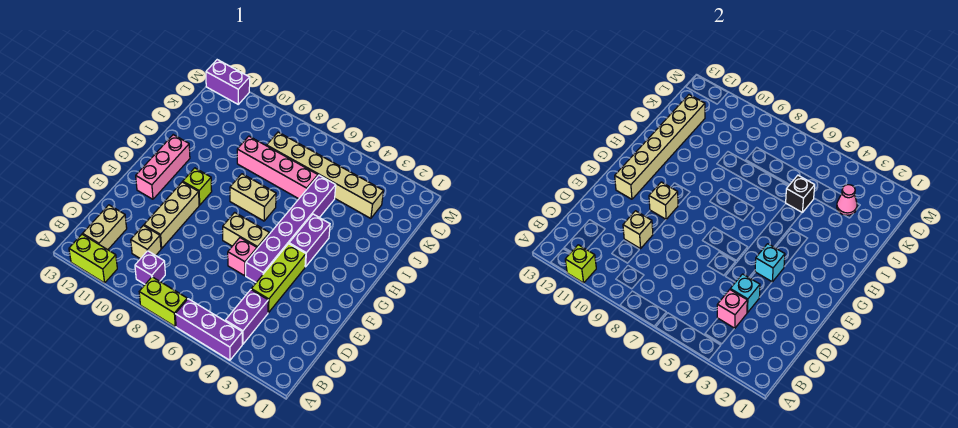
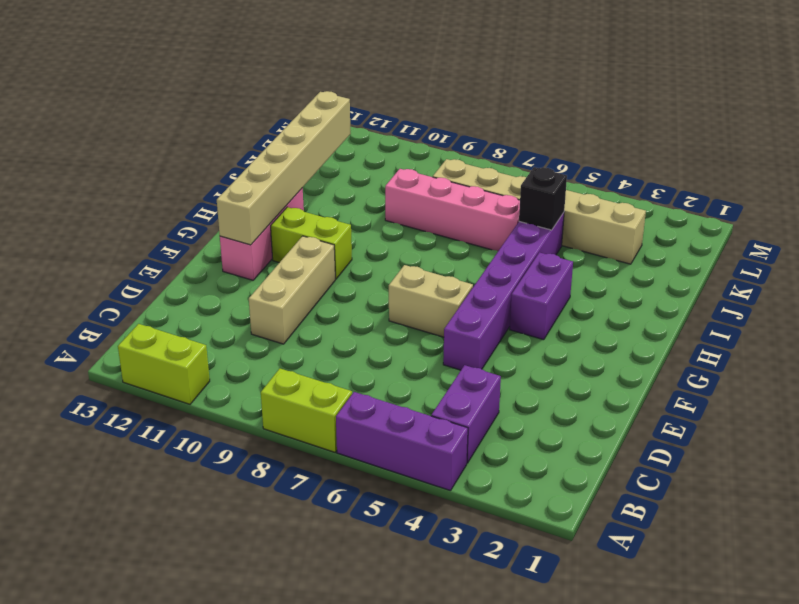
lime 1x2 brick [271,207,352,279] -> lime 1x1 brick [183,168,212,205]
none -> purple 1x1 brick [135,251,165,284]
none -> tan 1x2 brick [83,205,127,250]
none -> tan 1x1 brick [131,225,161,259]

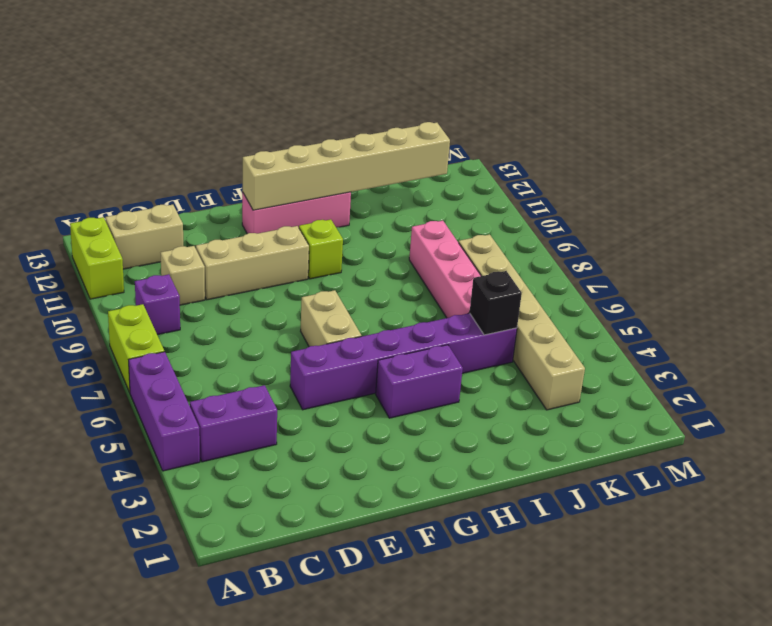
none -> lime 1x3 brick [251,244,306,313]
none -> pink 1x1 brick [228,238,257,276]
none -> tan 1x2 brick [230,174,276,221]

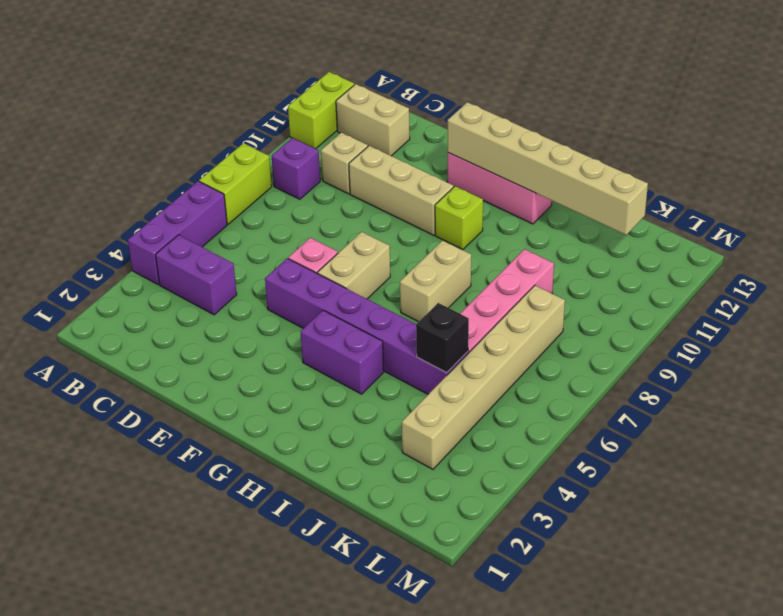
none -> lime 1x3 brick [251,244,306,313]
none -> purple 1x2 brick [206,60,250,104]
none -> lime 1x1 brick [565,245,596,283]

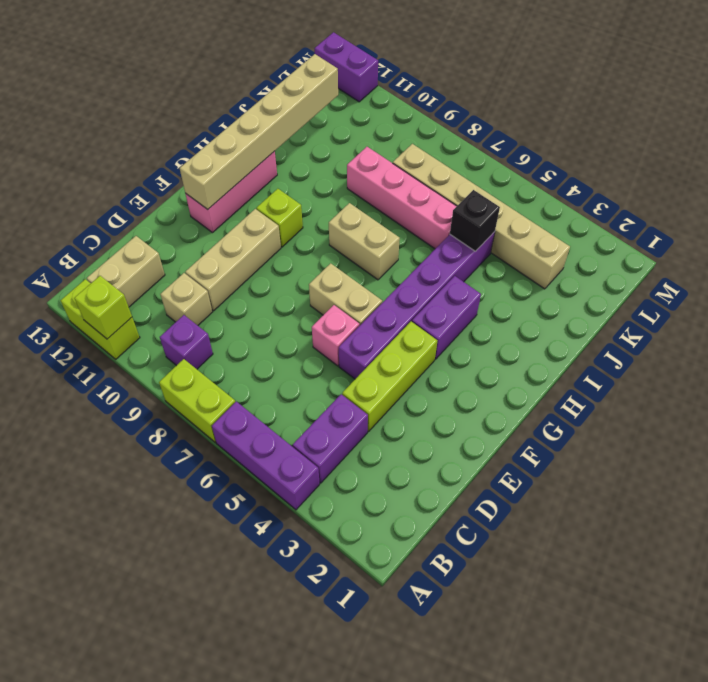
none -> pink 1x1 brick [717,290,747,328]
none -> cyan 1x1 brick [730,274,760,313]
none -> tan 1x1 brick [623,211,653,249]

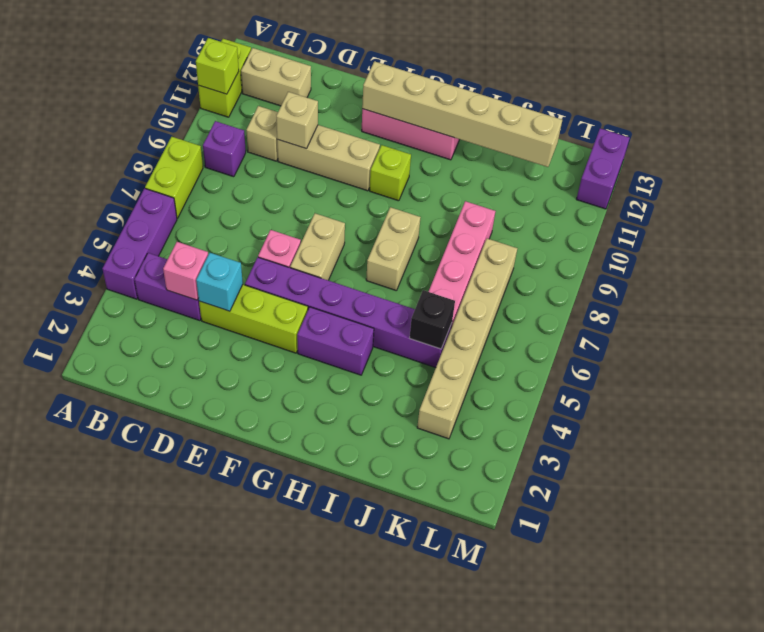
none -> cyan 1x1 brick [755,244,785,282]
none -> tan 1x1 brick [649,182,678,219]
none -> pink 1x1 cone [837,185,857,215]

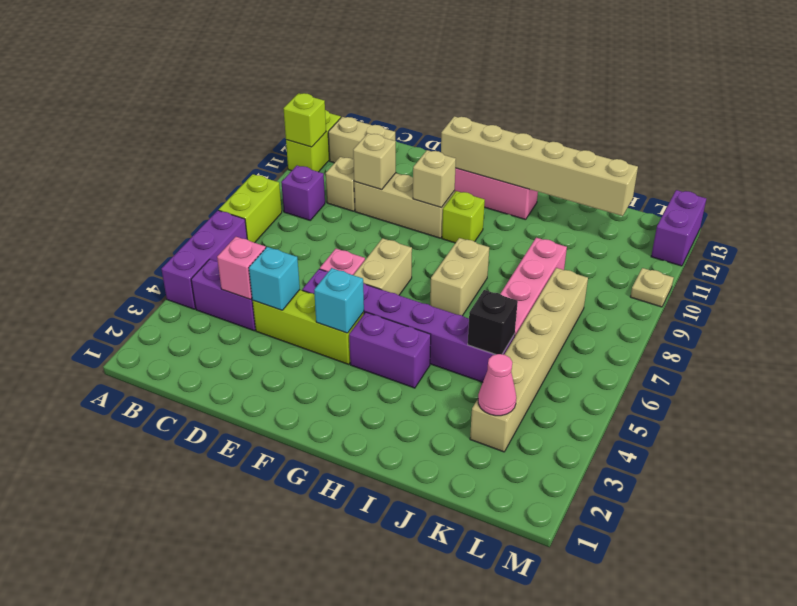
tan 1x1 plate [630,268,674,307] -> none

